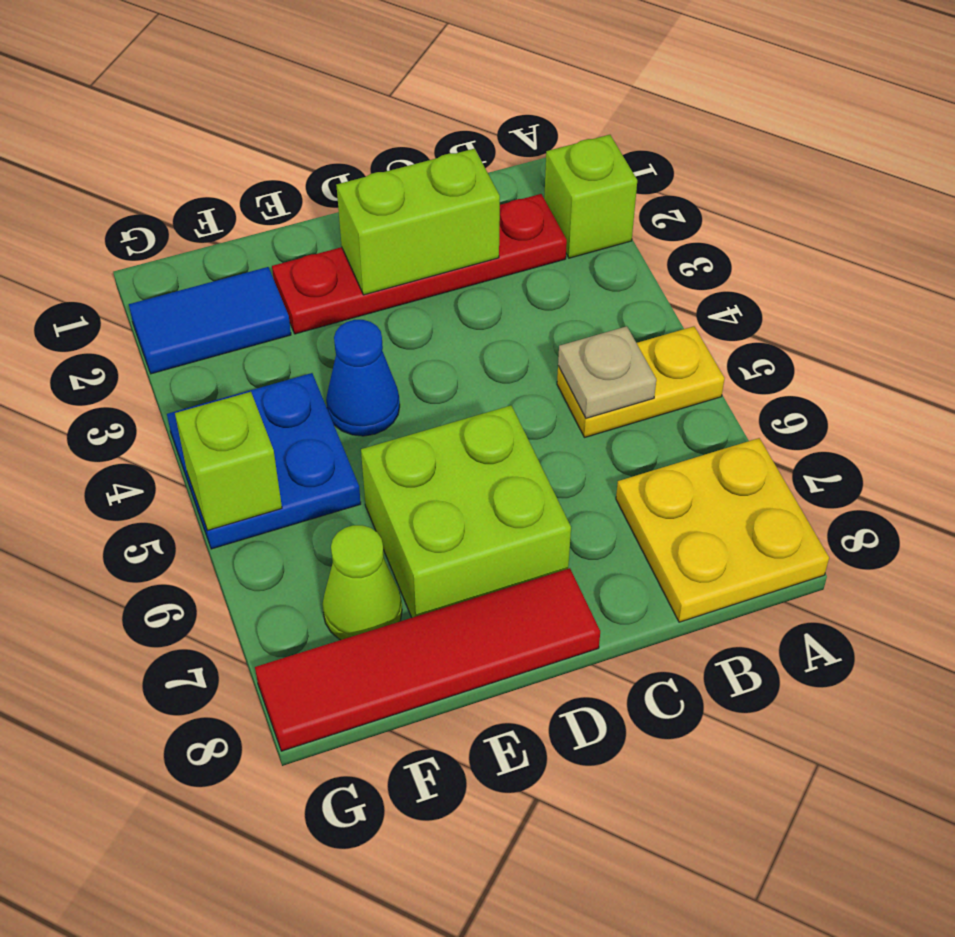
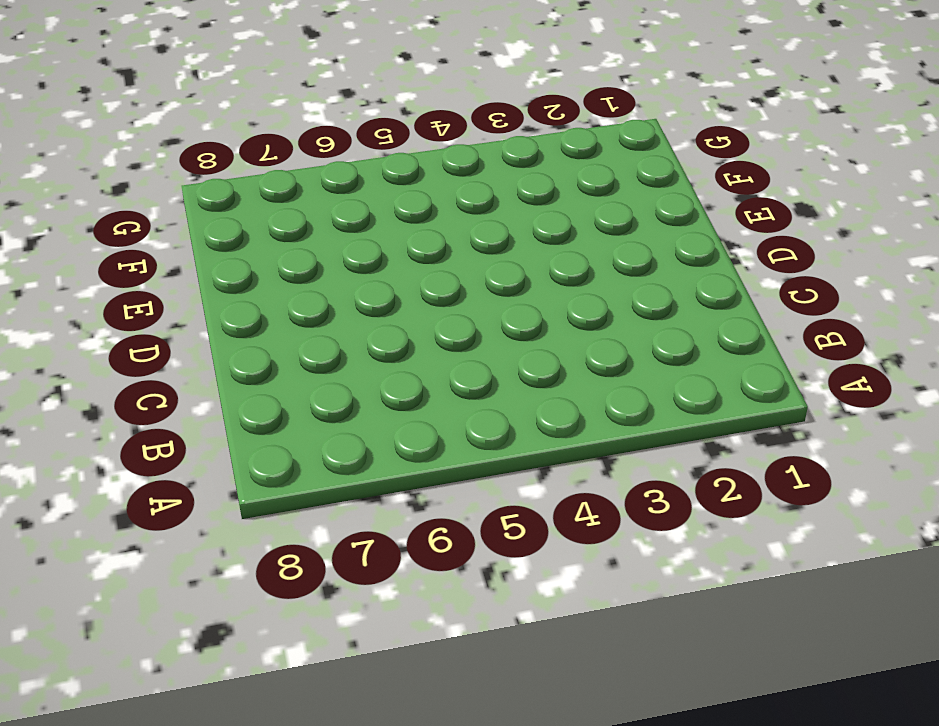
none -> lime 1x1 brick [544,135,637,258]
none -> yellow 1x2 plate [557,326,725,438]
none -> yellow 2x2 plate [616,438,829,622]

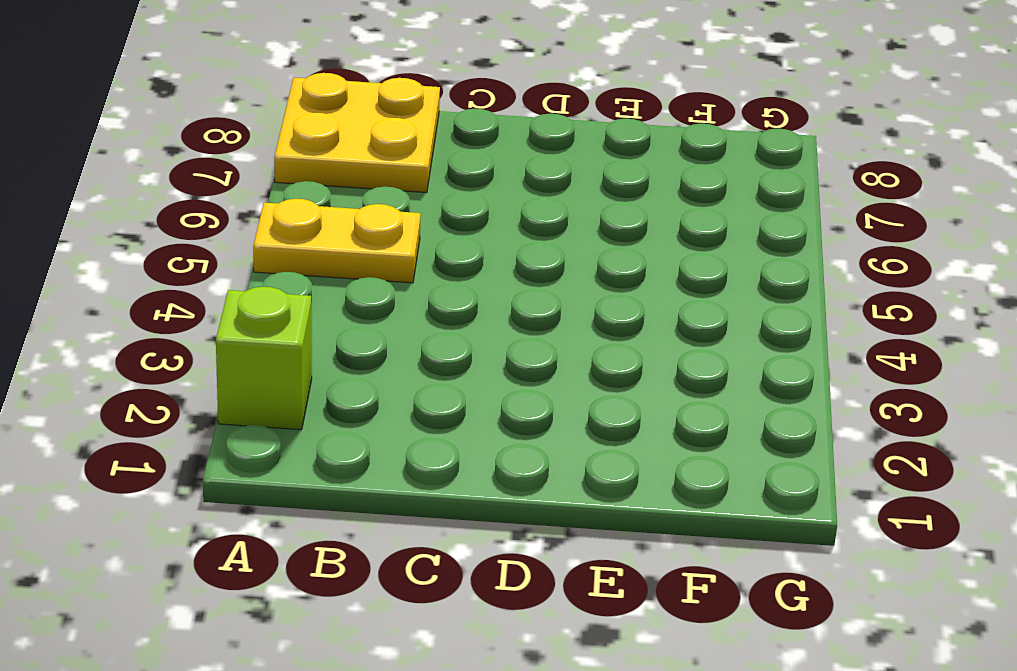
none -> red 1x4 plate [272,194,567,334]
none -> lime 2x2 brick [361,406,571,618]
none -> red 1x4 tile [255,568,600,751]

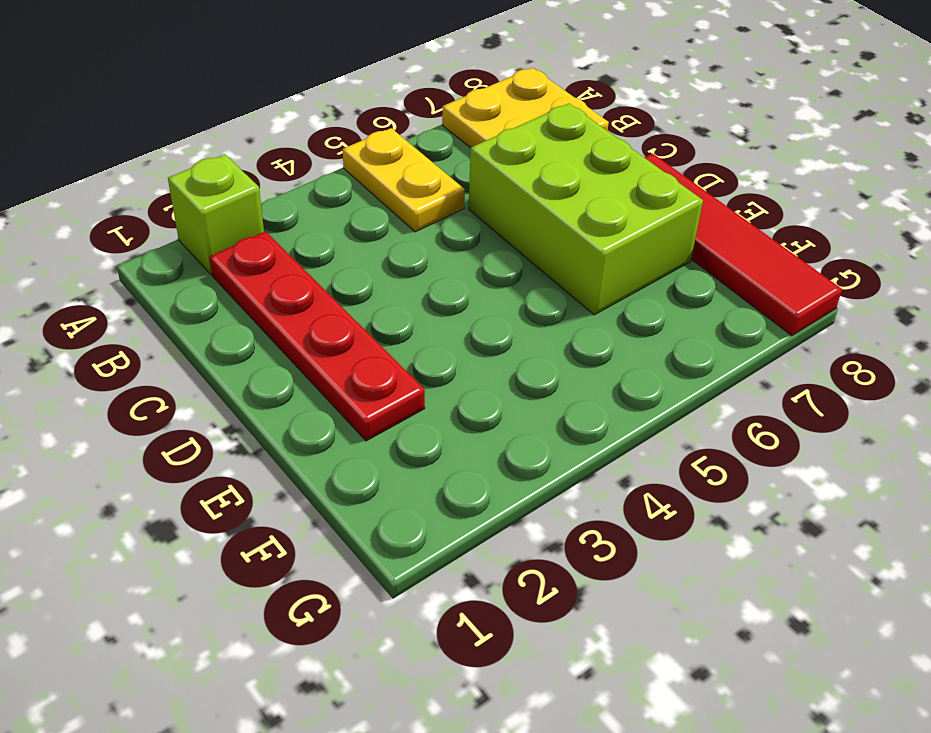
lime 2x3 brick [469,103,703,315] -> lime 2x2 brick [361,406,571,618]
none -> blue 1x1 cone [326,320,400,436]
none -> blue 1x2 tile [129,267,291,374]
none -> blue 2x2 plate [167,373,361,549]

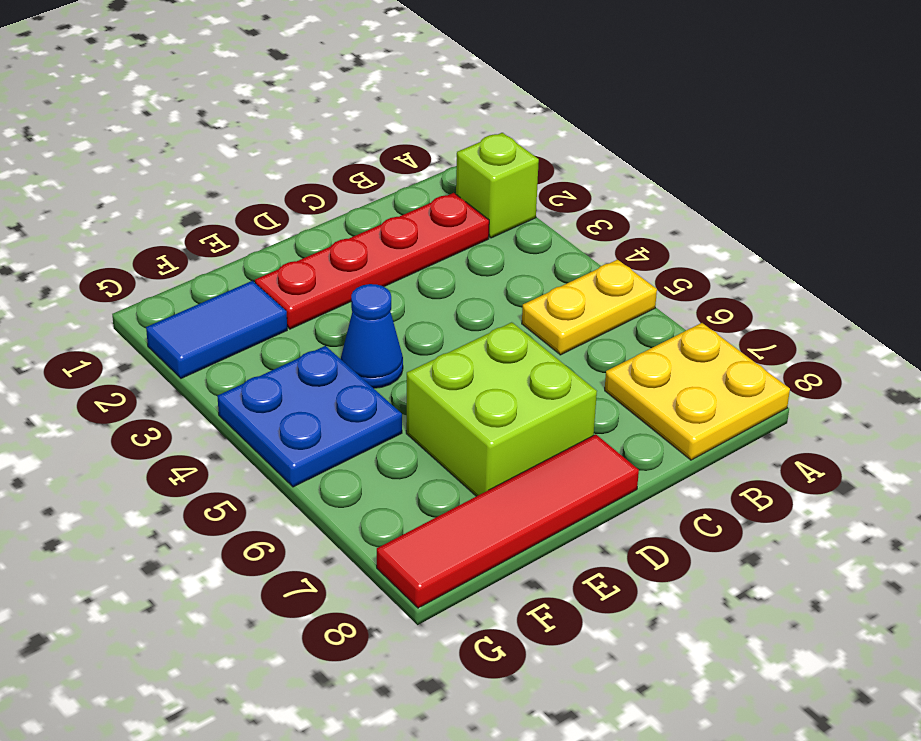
none -> lime 1x1 cone [322,525,402,640]
none -> tan 1x1 plate [558,326,656,418]
none -> lime 1x2 brick [336,149,500,295]

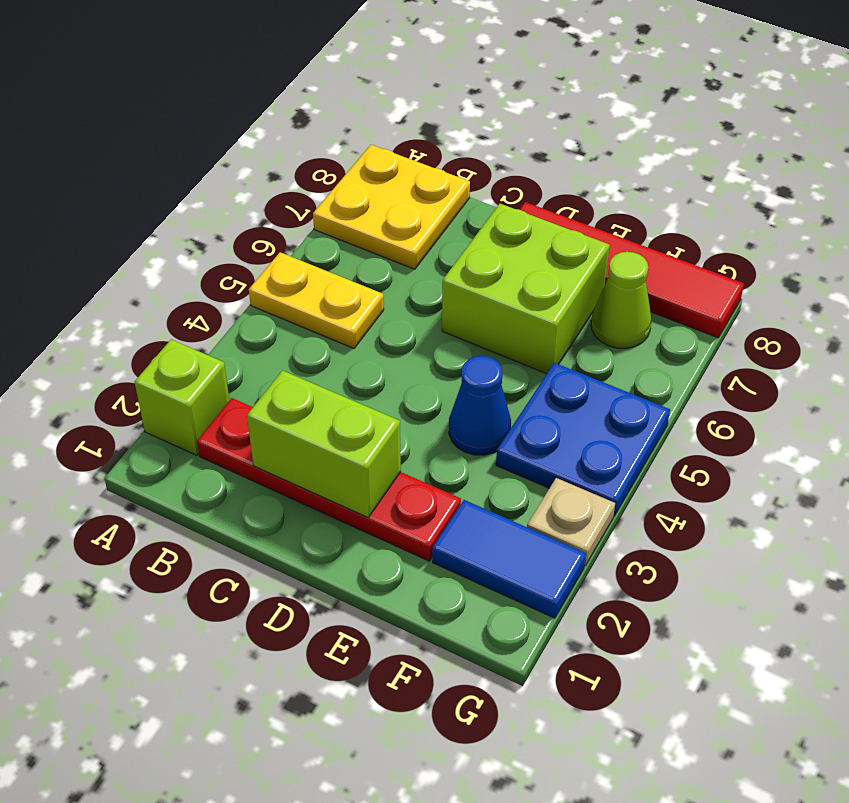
tan 1x1 plate [527,478,615,566] -> tan 1x1 plate moved to [558,326,656,418]
none -> lime 1x1 brick [175,392,282,531]

